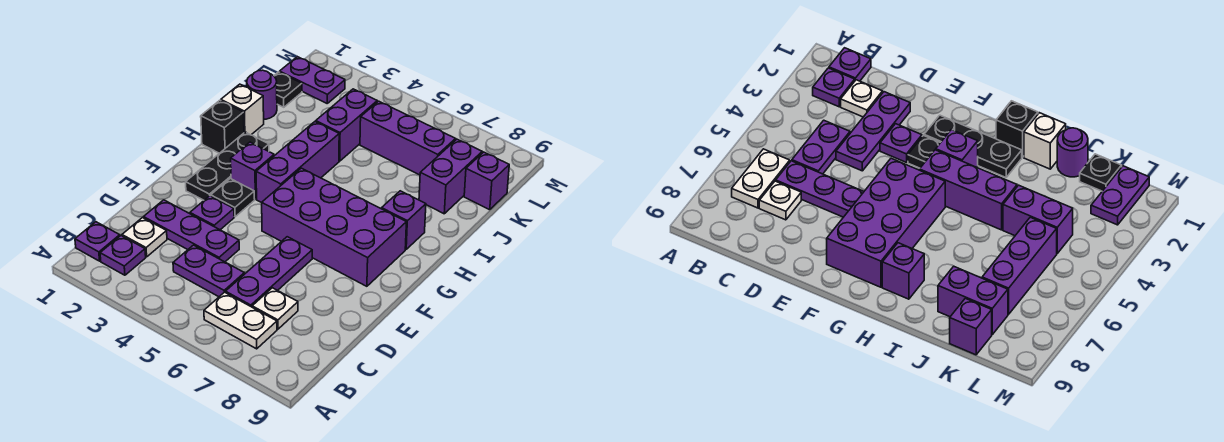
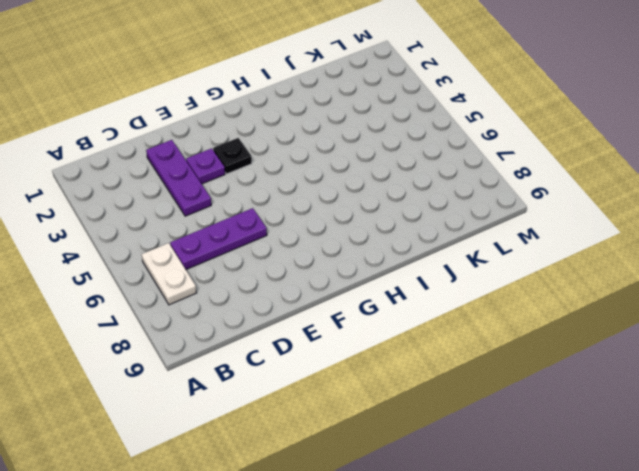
none -> purple 1x1 plate [75,222,120,261]
none -> purple 1x1 plate [100,236,146,275]
none -> white 1x1 plate [122,218,167,257]

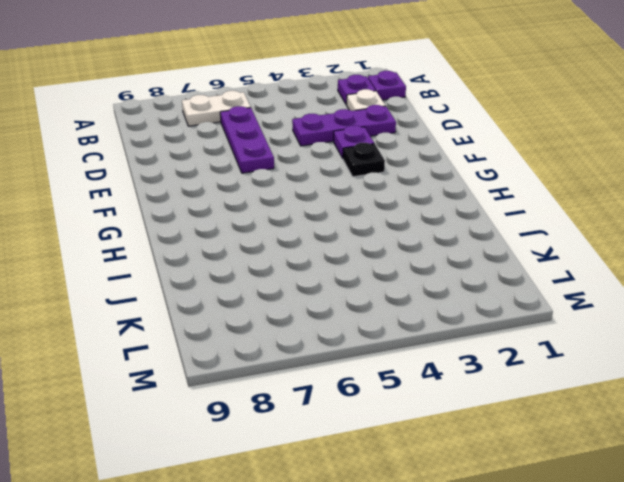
none -> purple 1x2 plate [173,245,244,297]
none -> white 1x1 plate [252,288,298,329]
none -> black 1x3 plate [186,132,269,200]

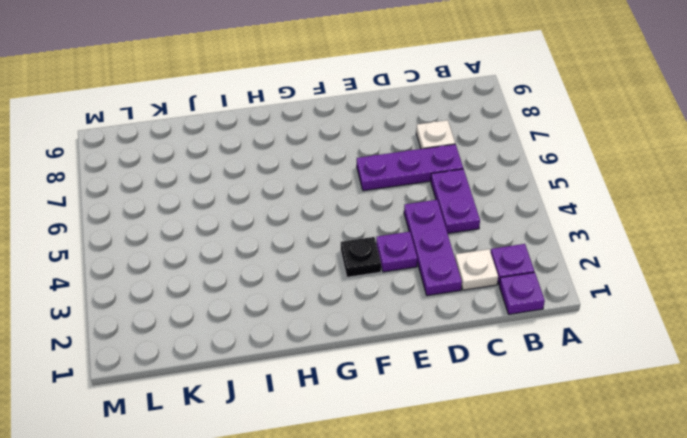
none -> white 1x2 plate [204,292,277,349]
none -> black 1x3 plate [186,132,269,200]
none -> purple 2x4 brick [262,168,406,286]

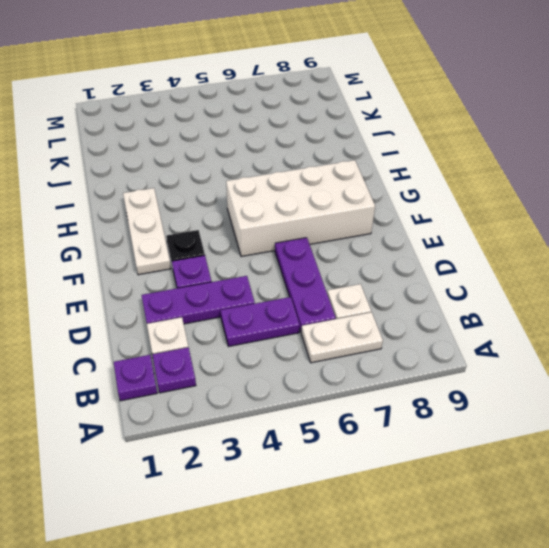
white 1x3 plate [123,188,171,275] -> black 1x3 plate [186,132,269,200]
white 2x4 brick [226,160,375,257] -> purple 2x4 brick [262,168,406,286]
none -> purple 1x1 brick [231,142,274,199]
none -> purple 1x3 brick [256,122,339,203]
none -> black 1x1 brick [201,100,244,153]

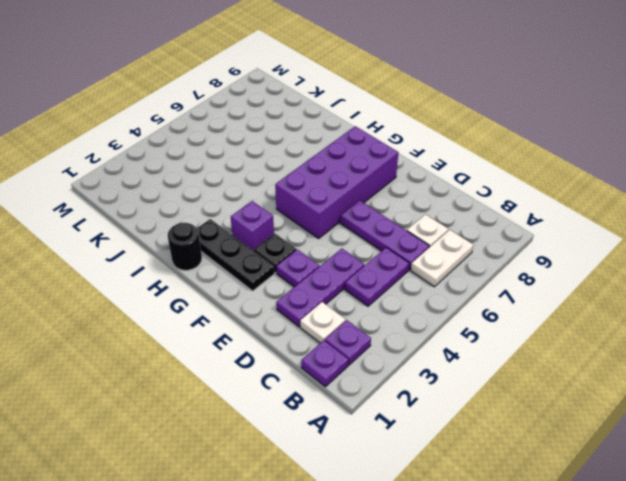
black 1x1 round brick [168,223,202,270] -> black 1x1 brick [201,100,244,153]
none -> purple 1x3 brick [256,122,339,203]
none -> purple 1x1 brick [382,191,426,249]
none -> white 1x1 brick [221,84,264,135]

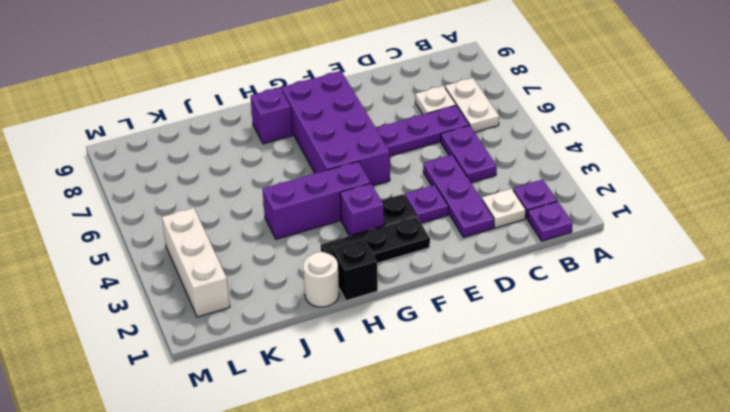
white 1x1 round brick [303,252,339,307] -> white 1x1 brick [221,84,264,135]
white 1x3 brick [162,208,230,317] -> purple 1x2 plate [280,57,345,103]
none -> purple 1x1 round brick [247,70,277,119]
none -> purple 1x2 brick [316,89,377,161]
none -> purple 1x2 brick [419,139,482,214]

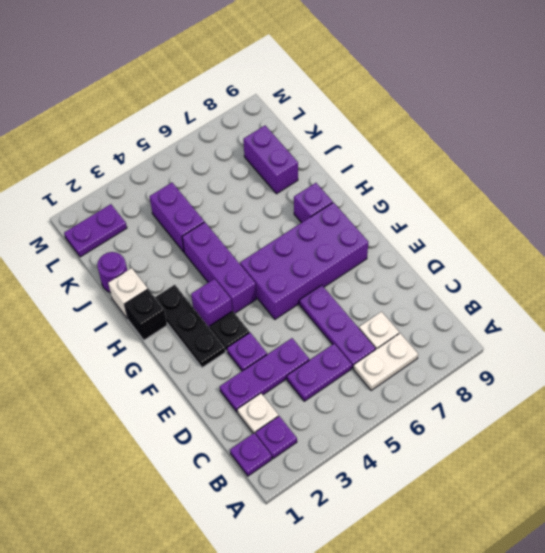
none -> black 1x1 plate [274,72,302,107]
none -> purple 1x3 brick [360,101,456,175]
none -> purple 1x1 brick [464,152,509,210]

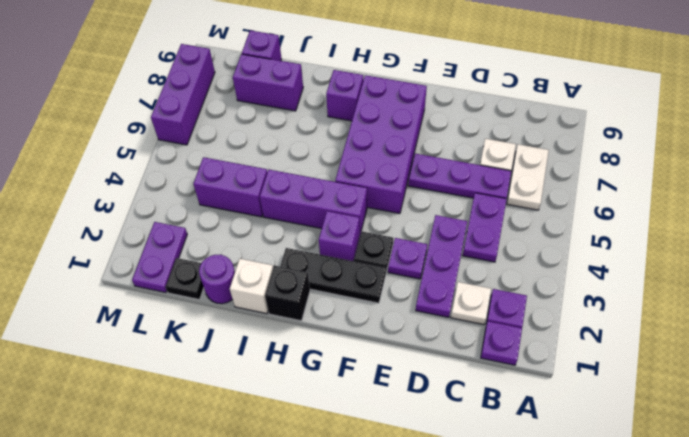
purple 1x3 brick [151,44,215,145] -> purple 1x3 brick moved to [360,101,456,175]

